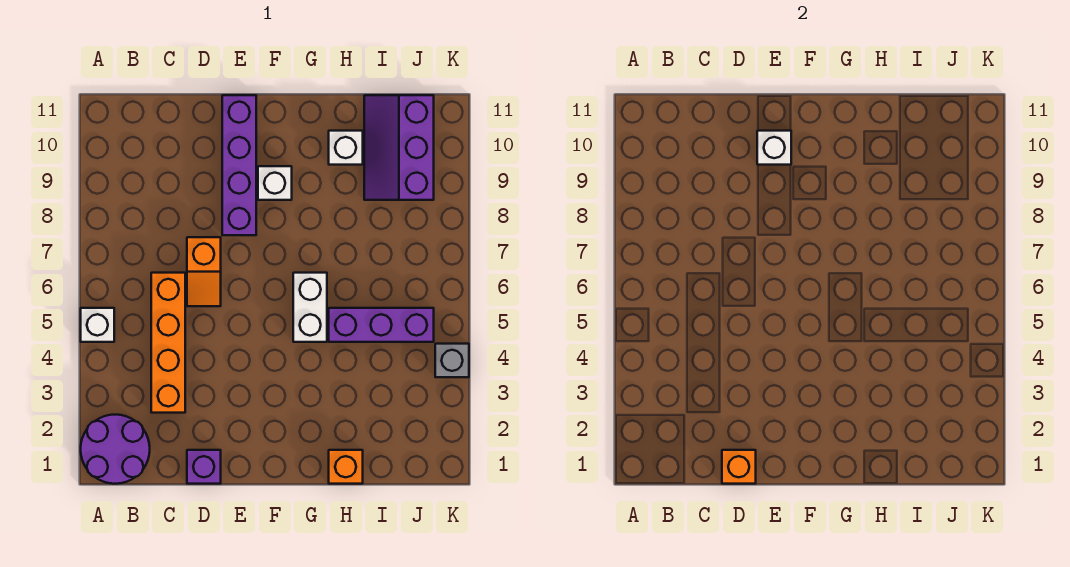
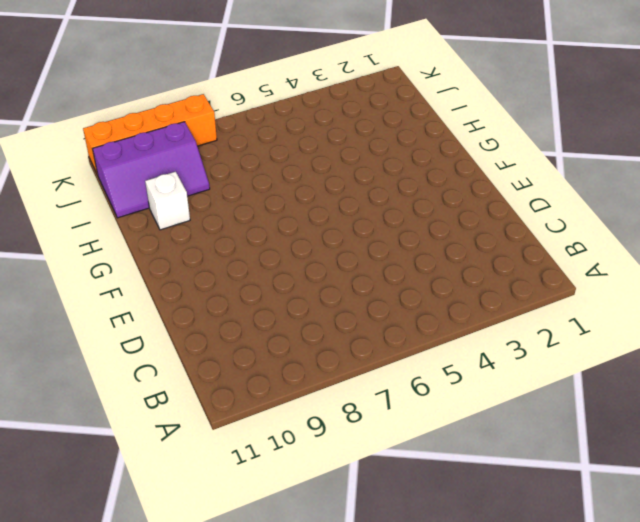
orange 1x4 brick [83,94,217,173] -> orange 1x4 brick moved to [151,273,185,413]
none -> purple 2x2 round brick [81,415,150,484]
none -> white 1x1 brick [81,308,114,342]
none -> purple 1x1 brick [187,450,221,484]

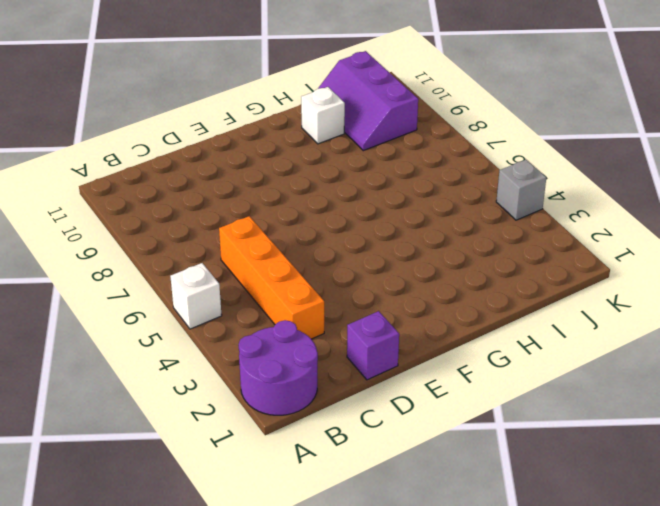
none -> orange 1x2 slope [187,237,221,306]
none -> purple 1x4 brick [222,95,256,235]
none -> white 1x1 brick [258,166,292,200]

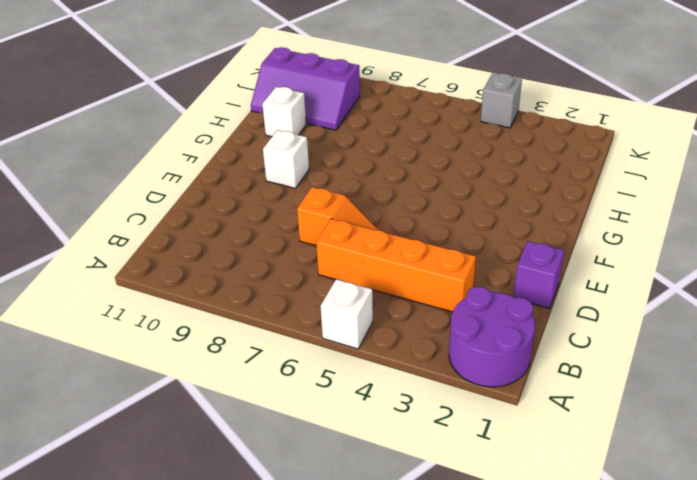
none -> purple 1x4 brick [222,95,256,235]
none -> white 1x2 brick [293,273,327,342]
none -> orange 1x1 brick [329,450,363,484]

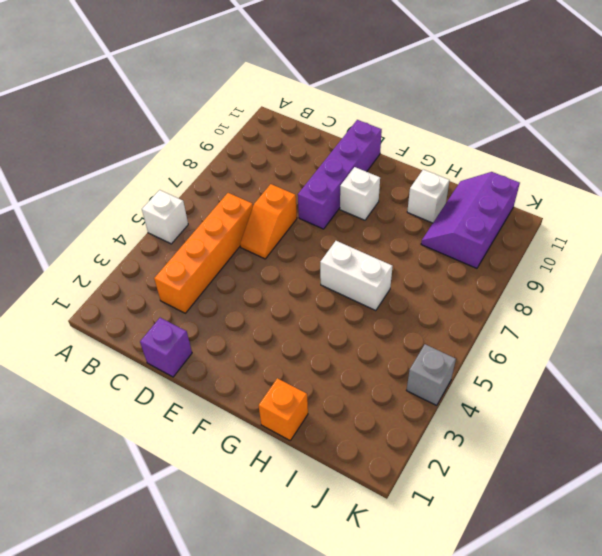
white 1x2 brick [320,241,393,311] -> white 1x2 brick turned to [293,273,327,342]
none -> purple 2x2 round brick [81,415,150,484]
none -> purple 1x3 brick [329,308,434,342]
none -> orange 1x1 brick [722,450,756,484]

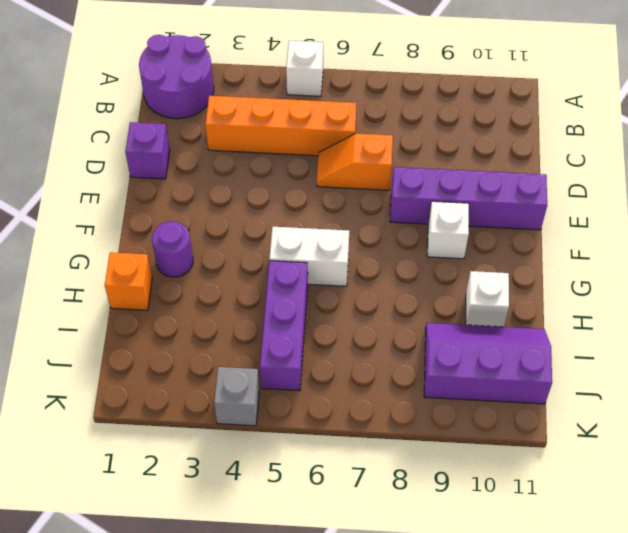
purple 1x1 round brick [152,221,193,277] -> none
none -> orange 1x1 brick [722,450,756,484]
none -> white 1x1 brick [757,131,791,165]

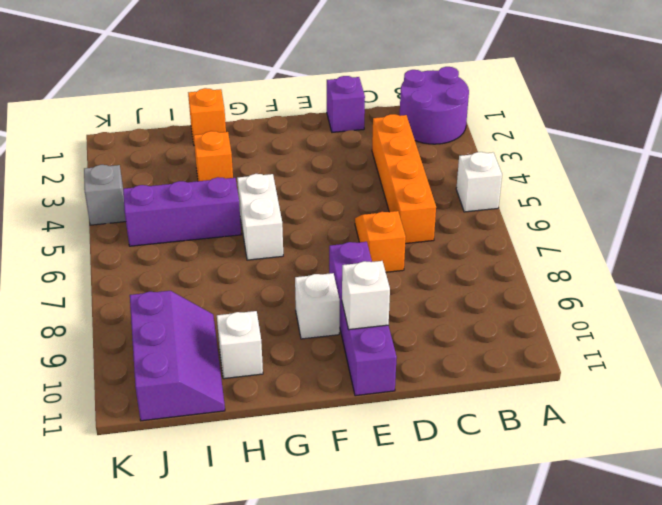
orange 1x1 brick [194,131,233,181] -> orange 1x1 brick moved to [722,450,756,484]

